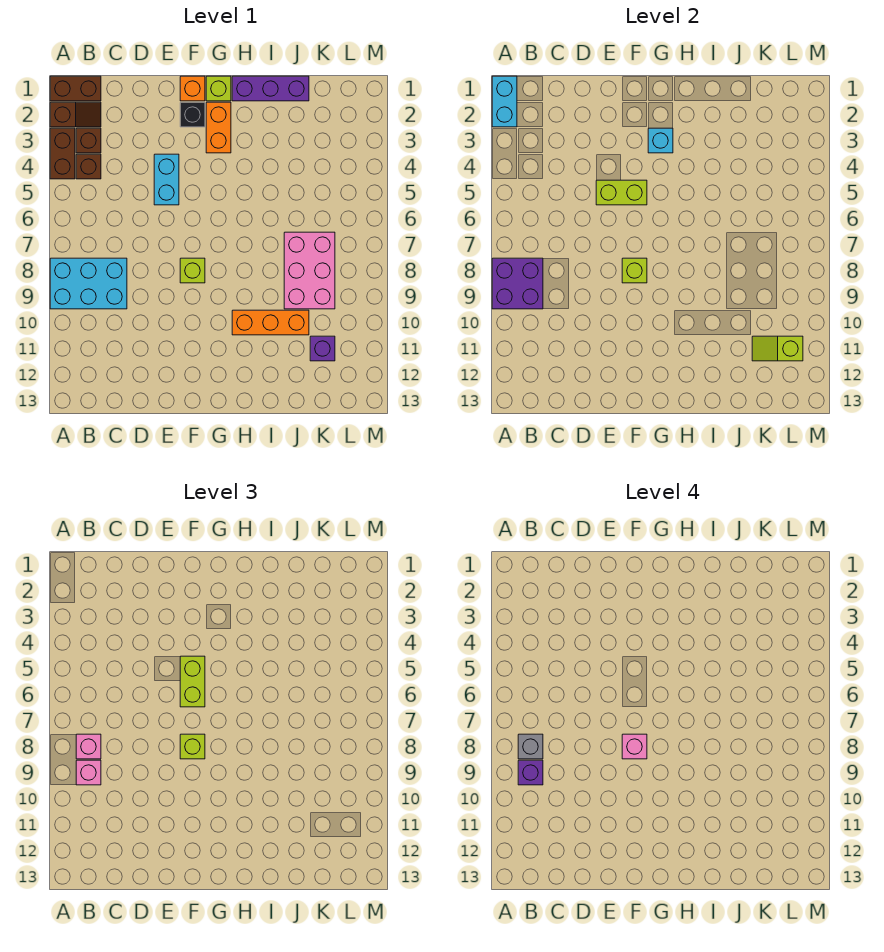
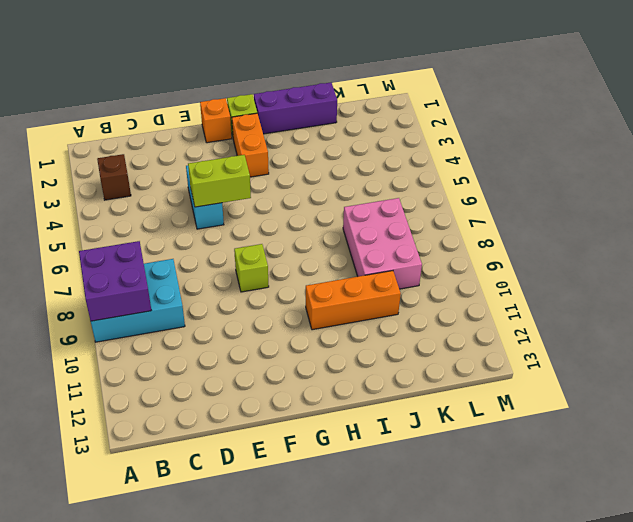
none -> brown 1x2 brick [50,76,101,101]
none -> brown 1x2 slope [50,102,101,127]
none -> brown 1x2 brick [50,128,75,179]

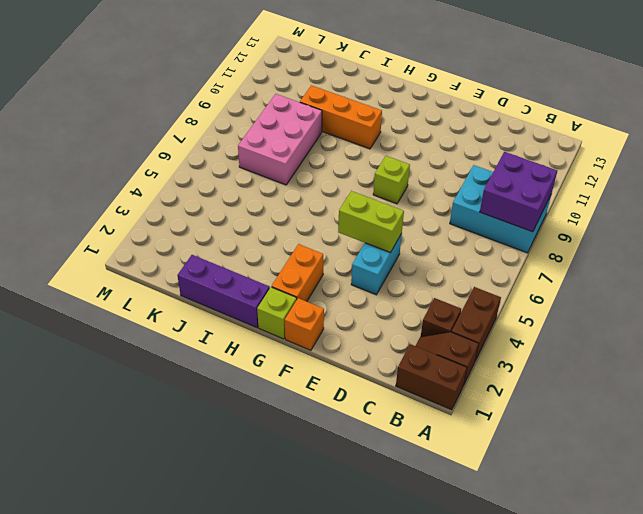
none -> brown 1x1 brick [76,154,101,179]
none -> black 1x1 brick [180,102,205,127]
none -> purple 1x1 brick [310,336,335,361]

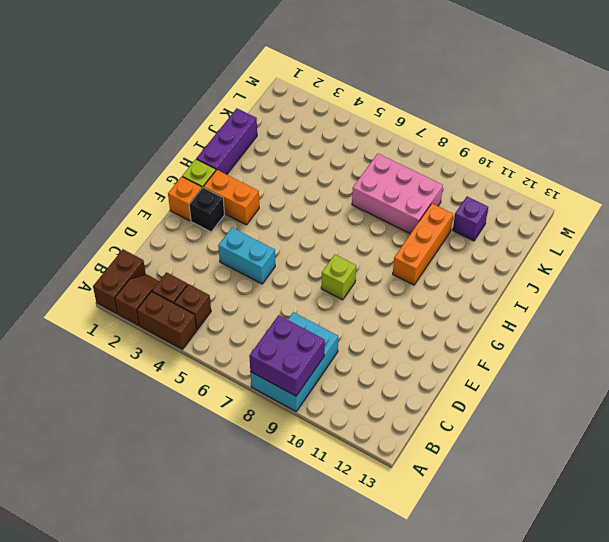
none -> cyan 1x2 brick [492,76,517,127]
none -> lime 1x2 brick [596,180,647,205]
none -> lime 1x1 brick [622,258,647,283]

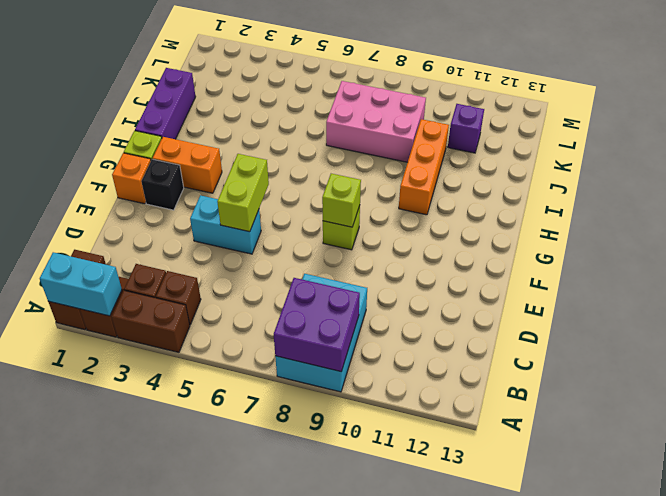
none -> cyan 1x1 brick [648,128,673,153]
none -> lime 1x2 slope [752,336,803,361]
none -> pink 1x1 brick [76,734,101,759]

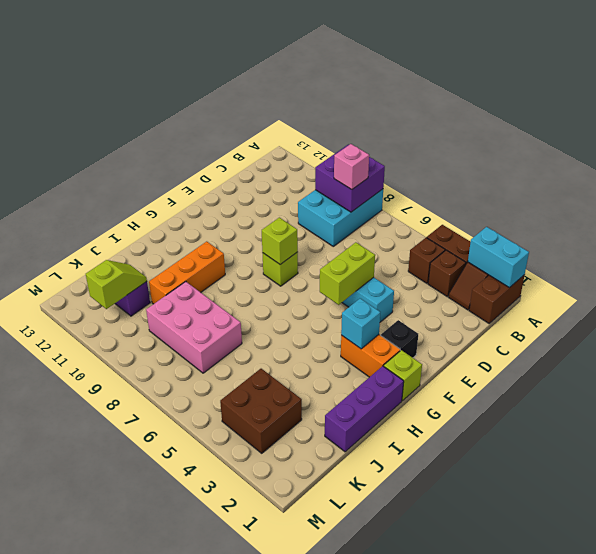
brown 2x2 brick [220,369,302,453] -> none
none -> orange 1x1 brick [180,76,205,101]
none -> pink 1x1 brick [76,760,101,785]
none -> lime 1x2 brick [180,656,205,707]

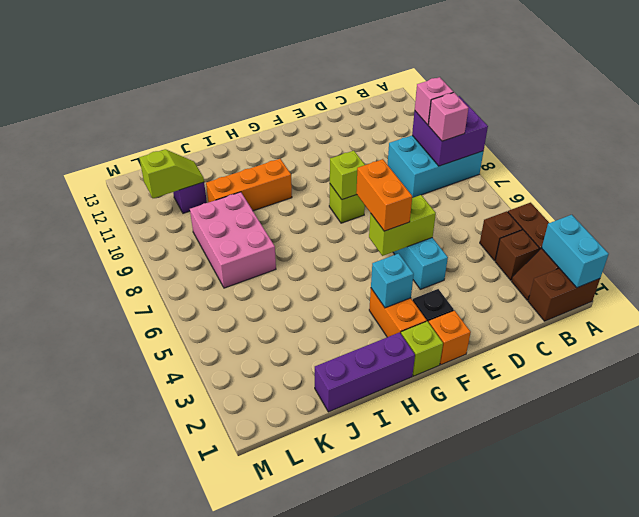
orange 1x2 brick [356,159,412,231] -> lime 1x2 brick [180,656,205,707]
none -> lime 1x1 brick [180,734,205,759]
none -> grey 1x1 brick [518,734,543,759]
none -> purple 1x1 brick [518,760,543,785]

